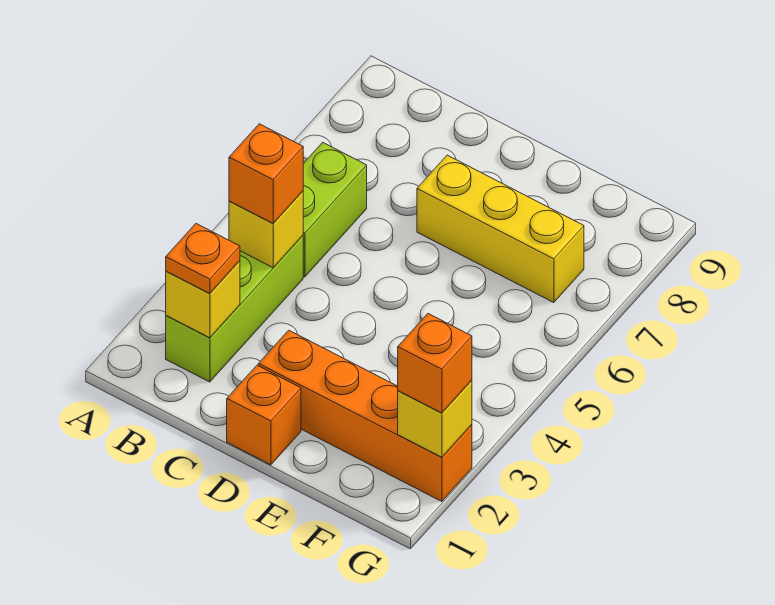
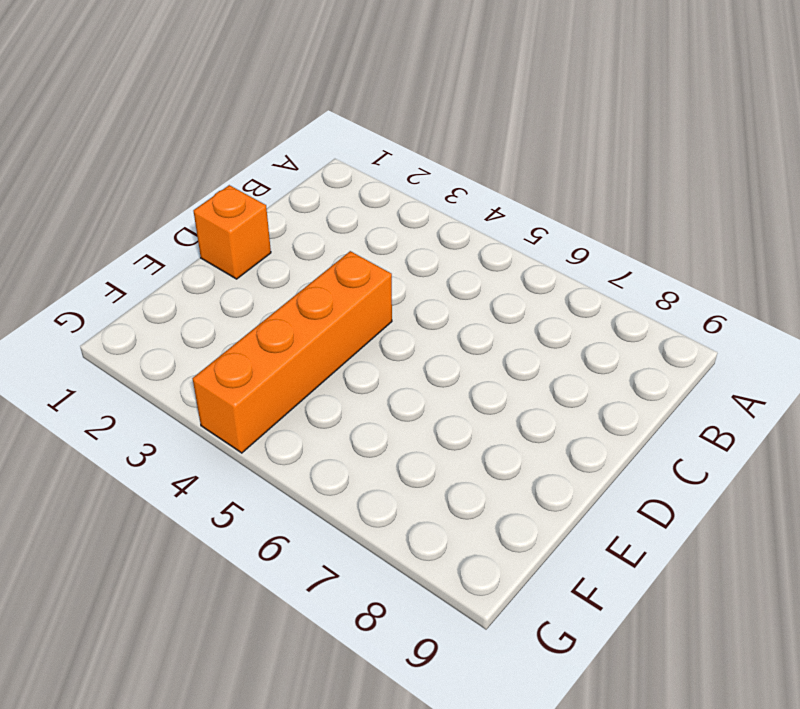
orange 1x4 brick [193,251,392,453] -> orange 1x4 brick moved to [258,330,472,502]
none -> lime 1x3 brick [166,236,303,382]
none -> lime 1x2 brick [303,142,367,277]

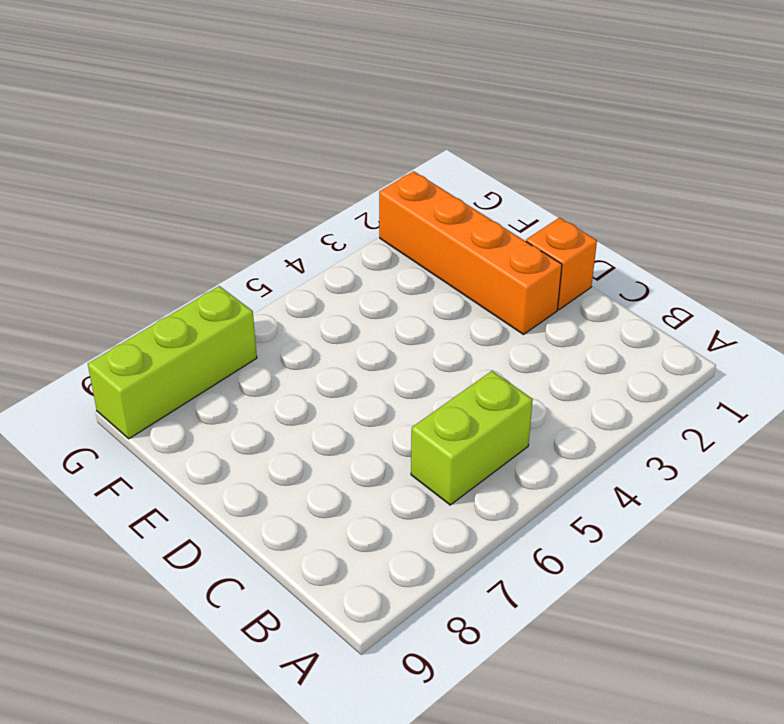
lime 1x3 brick [88,286,257,439] -> lime 1x3 brick moved to [166,236,303,382]
none -> yellow 1x3 brick [417,155,584,303]
none -> yellow 1x1 brick [166,261,240,338]

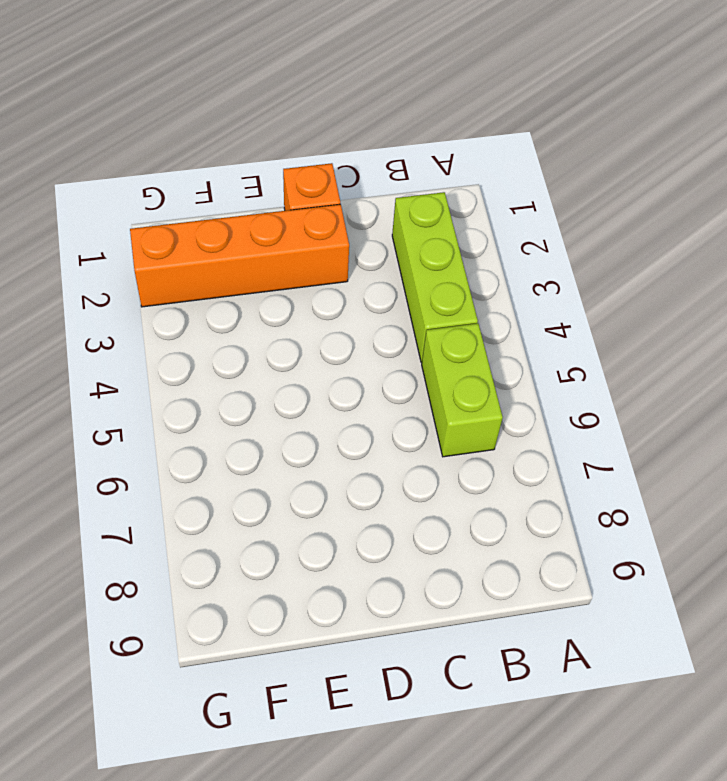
none -> yellow 1x3 brick [417,155,584,303]
none -> yellow 1x1 brick [166,261,240,338]

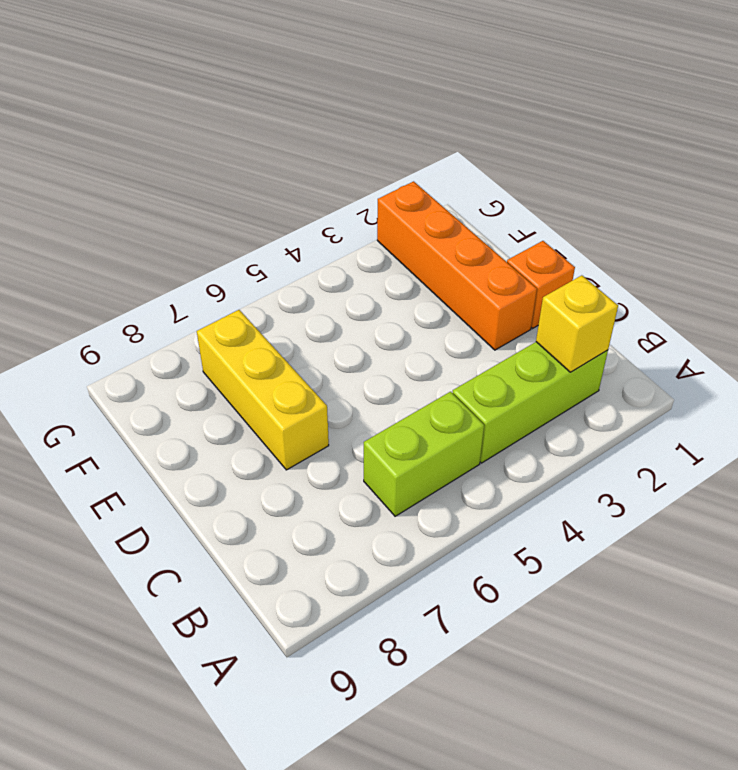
none -> yellow 1x1 brick [229,191,303,268]
none -> yellow 1x1 brick [398,380,472,457]

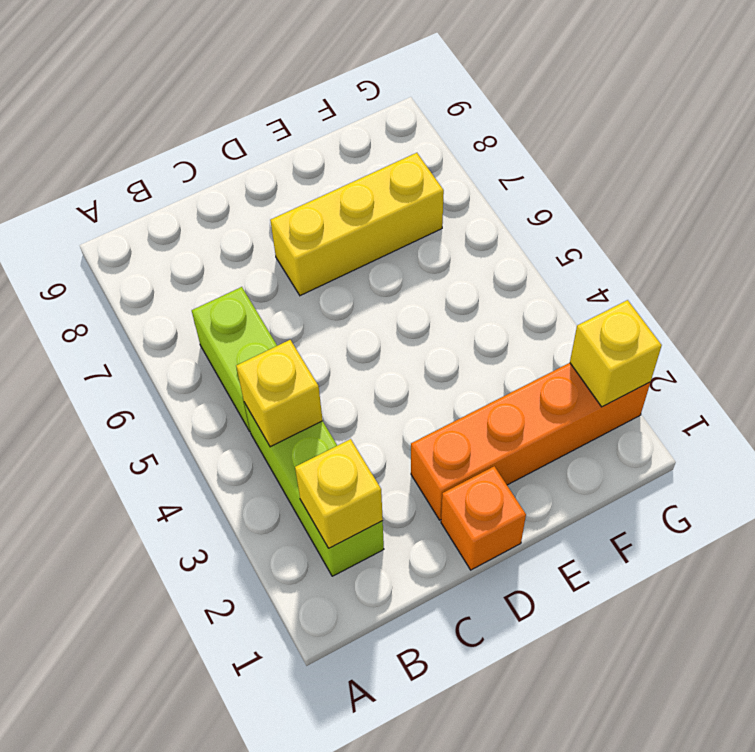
none -> orange 1x1 plate [166,224,240,293]
none -> orange 1x1 brick [229,124,303,223]

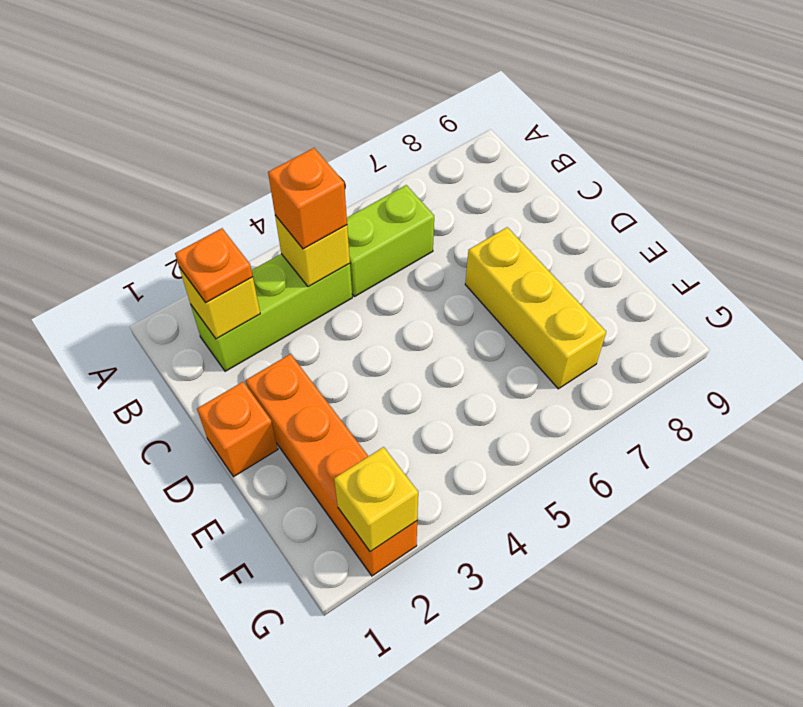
none -> orange 1x1 brick [398,314,472,413]

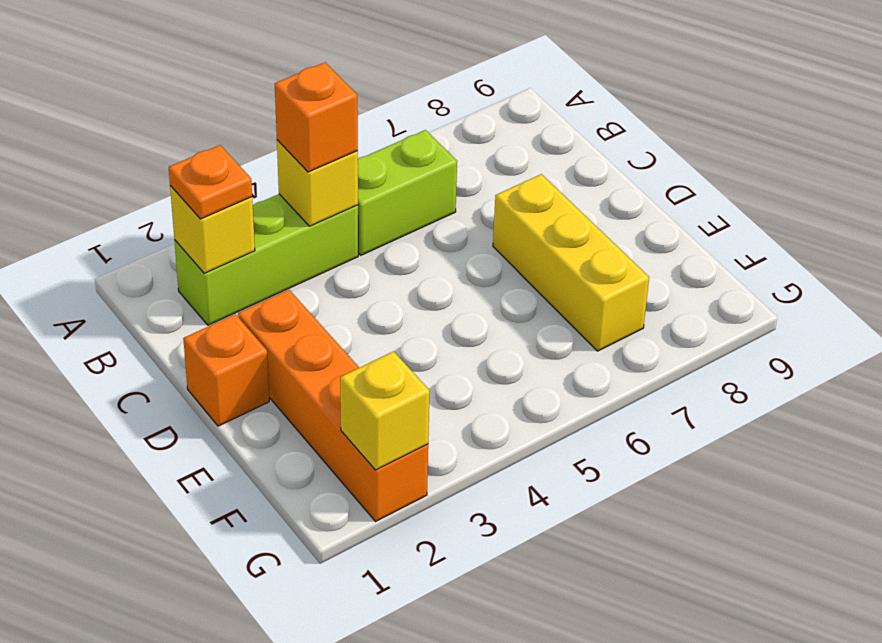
none -> orange 1x1 brick [398,314,472,413]

